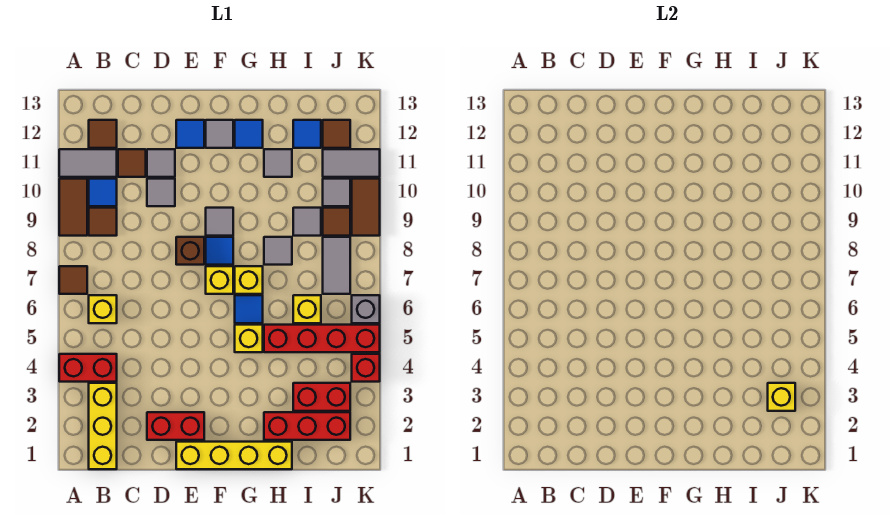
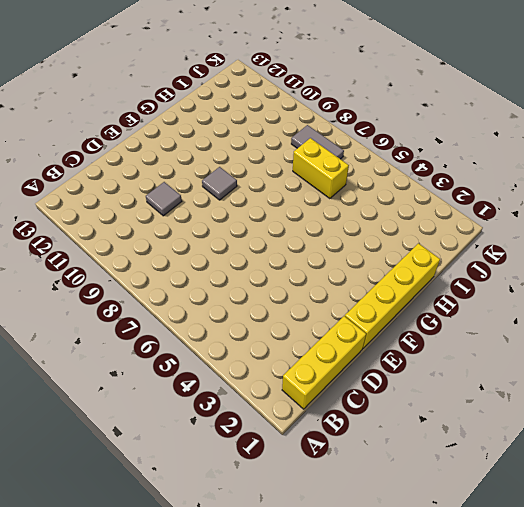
yellow 1x3 brick [282,316,366,409] -> yellow 1x3 brick turned to [89,383,117,469]
yellow 1x2 brick [293,138,349,199] -> yellow 1x1 brick [293,295,321,323]
none -> red 1x2 brick [59,354,117,382]
none -> brown 1x1 tile [59,266,87,294]
none -> brown 1x2 tile [59,179,87,236]
none -> grey 1x2 tile [59,149,117,177]

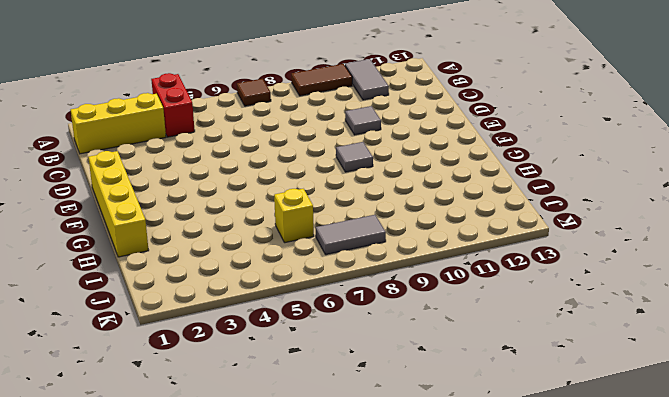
none -> yellow 1x1 brick [89,295,117,323]
none -> brown 1x1 tile [89,208,117,236]
none -> blue 1x1 tile [89,179,117,206]
none -> brown 1x1 tile [89,120,117,148]

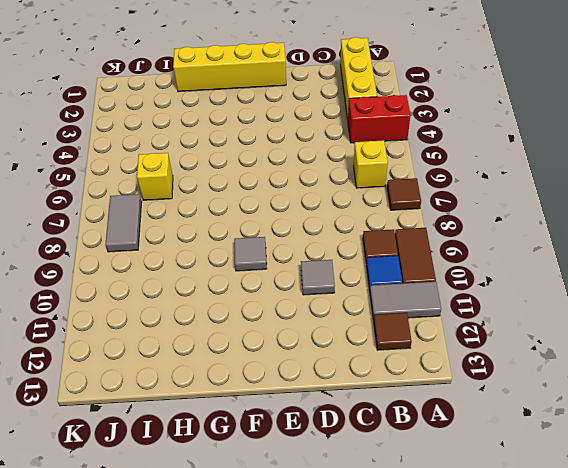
none -> brown 1x1 tile [118,149,146,177]
none -> red 1x2 brick [147,412,204,440]
none -> grey 1x1 tile [147,149,175,177]
none -> brown 1x1 brick [176,237,204,265]

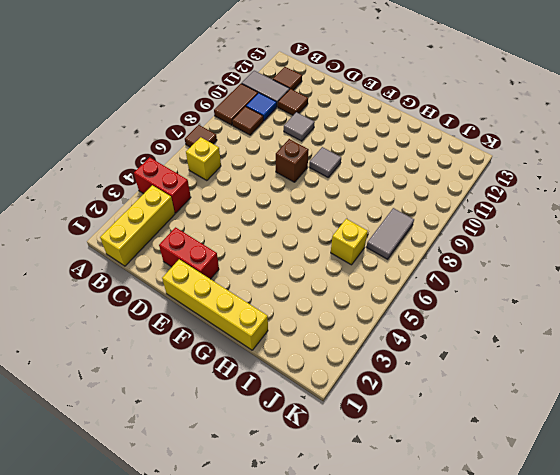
none -> grey 1x1 tile [147,149,175,177]
none -> blue 1x1 tile [176,120,204,148]
none -> yellow 1x1 brick [206,266,233,294]
none -> blue 1x1 tile [206,237,233,265]

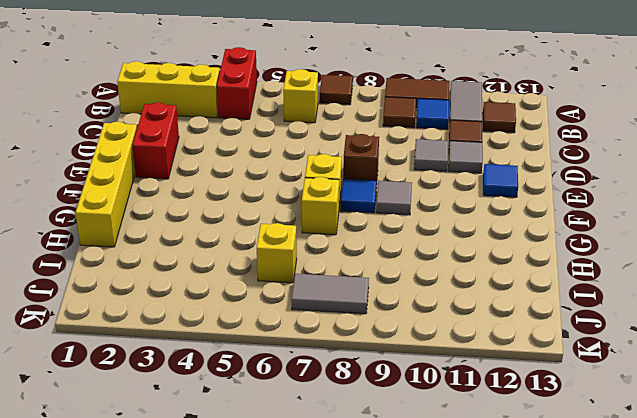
none -> grey 1x1 tile [206,120,233,148]
none -> yellow 1x1 brick [235,325,263,352]
none -> blue 1x1 tile [235,295,263,323]
none -> blue 1x1 tile [235,120,263,148]

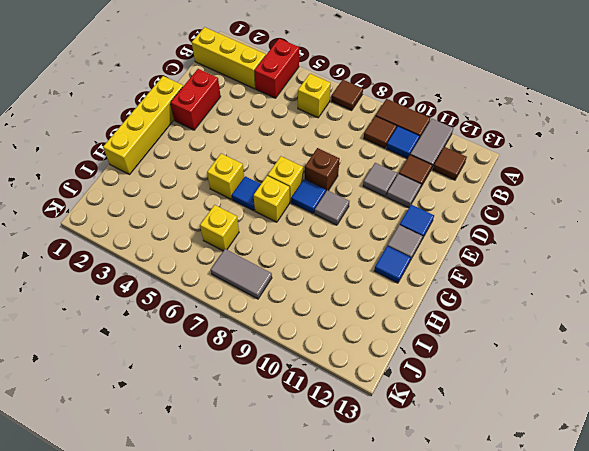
none -> red 1x3 brick [264,412,350,440]
none -> red 1x4 brick [264,325,380,352]
none -> grey 1x1 tile [264,237,292,265]
none -> grey 1x1 tile [264,149,292,177]

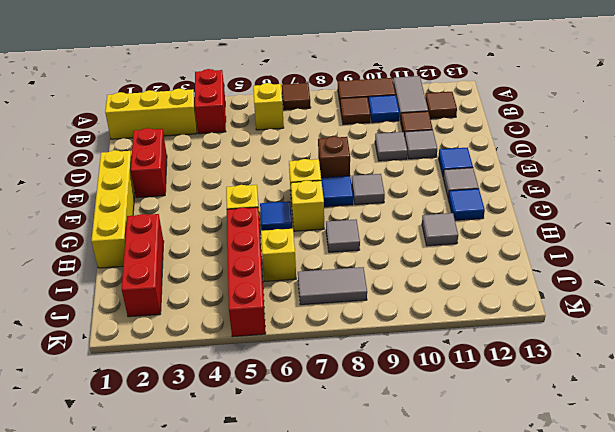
none -> red 1x2 brick [293,383,350,411]
none -> grey 1x1 tile [293,208,321,236]
none -> blue 1x1 tile [293,120,321,148]
none -> brown 1x1 tile [323,208,350,236]

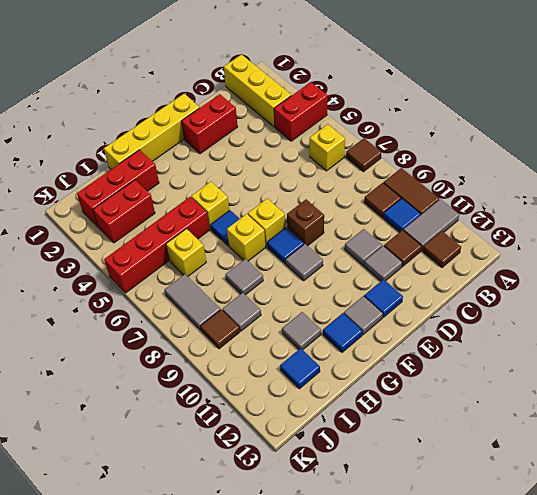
none -> grey 1x1 tile [323,179,350,206]
none -> grey 1x2 tile [323,149,380,177]
none -> brown 1x1 tile [323,120,350,148]
none -> red 1x1 brick [352,354,380,382]

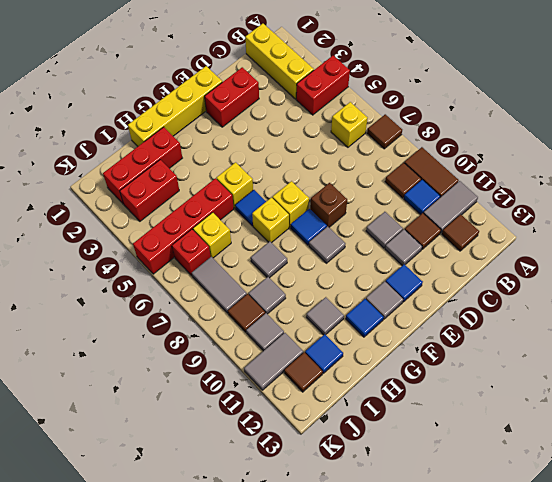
red 1x1 brick [172,229,211,275] -> red 1x1 brick moved to [352,354,380,382]
none -> grey 1x1 brick [352,295,380,323]
none -> brown 1x2 tile [352,179,380,236]
none -> yellow 1x1 brick [768,383,795,411]

